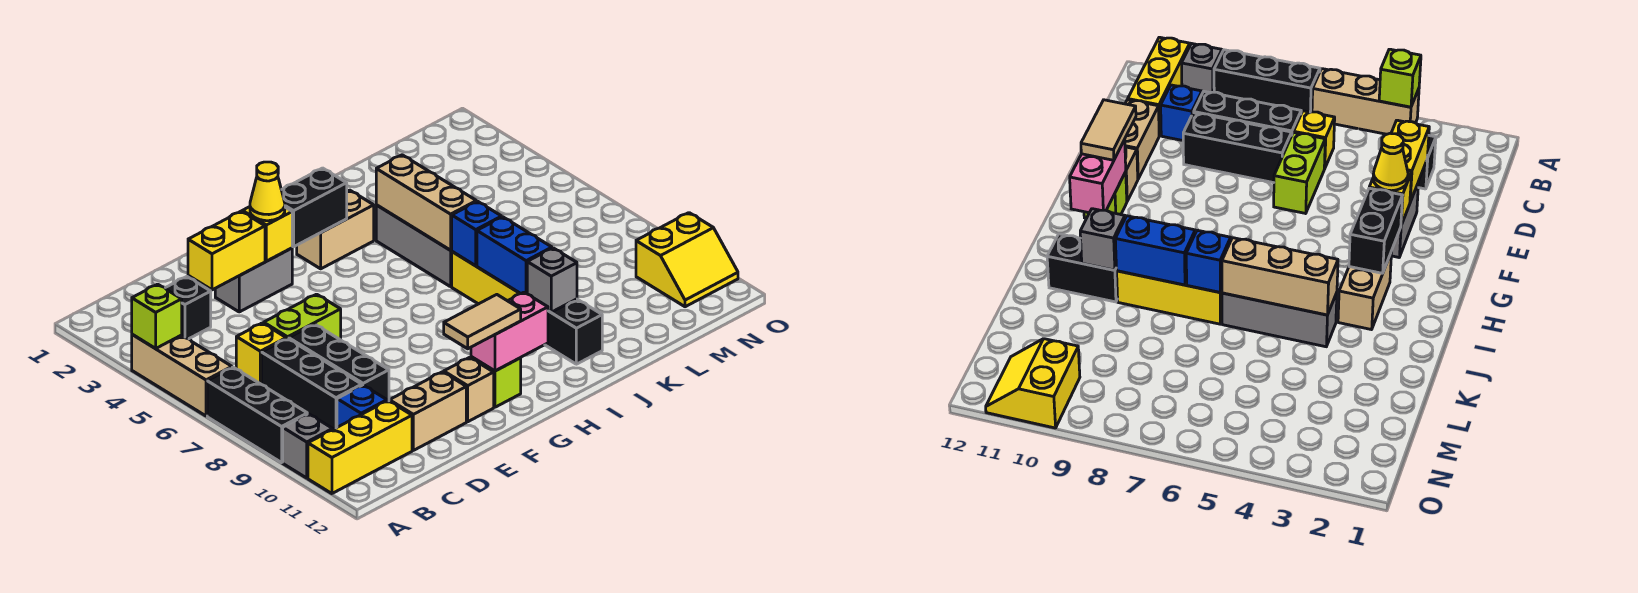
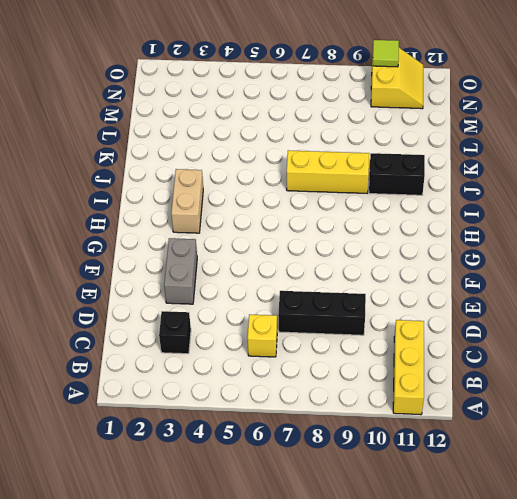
lime 1x1 tile [373,40,399,67] -> none
none -> tan 1x3 brick [132,334,232,416]
none -> black 1x3 brick [207,367,307,462]
none -> grey 1x1 brick [283,414,333,478]
none -> black 1x3 brick [262,338,362,429]

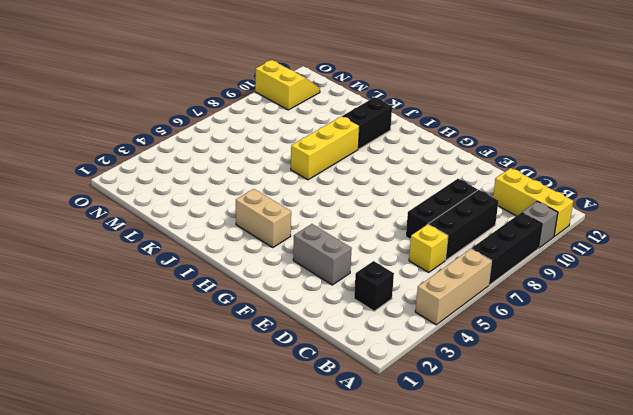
none -> blue 1x1 brick [337,385,387,427]
none -> lime 1x2 brick [264,294,341,340]
none -> tan 1x2 brick [389,372,466,450]
none -> tan 1x1 brick [444,357,494,422]

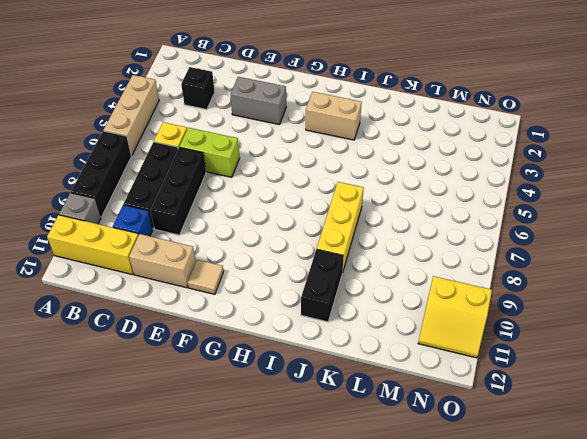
tan 1x1 tile [188,260,224,294] -> tan 1x1 brick [444,357,494,422]
none -> lime 1x1 brick [471,357,521,407]
none -> grey 1x3 brick [376,205,452,287]
none -> lime 1x1 brick [132,284,182,349]
none -> yellow 1x2 brick [188,211,265,290]

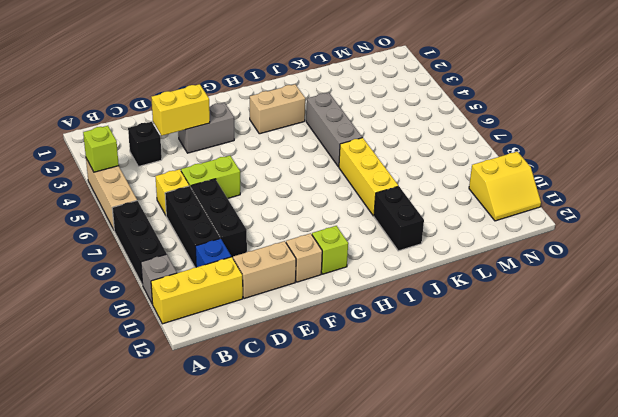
none -> yellow 1x1 brick [242,207,292,261]
none -> black 1x2 brick [282,168,347,247]
none -> pink 1x2 brick [471,292,548,371]
none -> tan 1x3 brick [376,155,476,250]

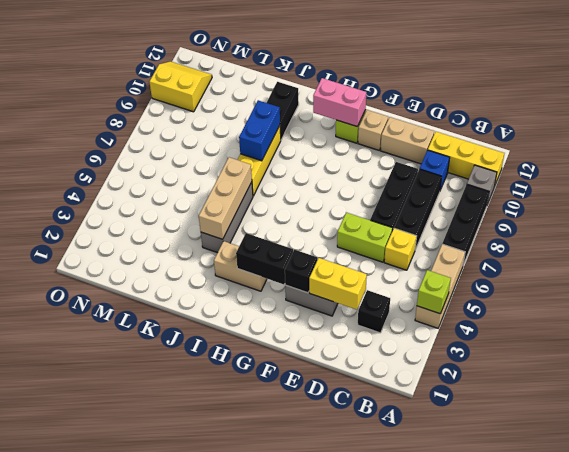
black 1x1 brick [285,250,318,293] -> yellow 1x1 brick [242,207,292,261]
none -> blue 1x1 brick [452,201,502,266]
none -> grey 1x1 brick [527,248,577,312]
none -> yellow 1x1 cone [250,162,285,221]
none -> tan 1x2 tile [444,295,521,349]

